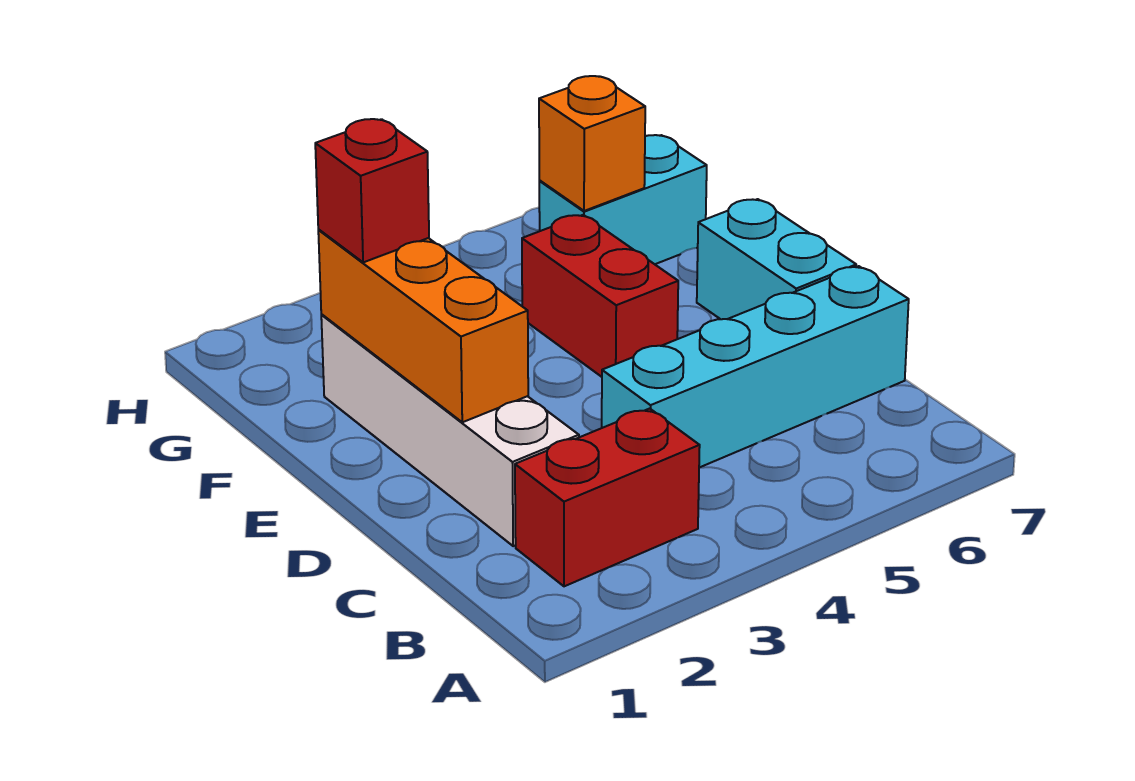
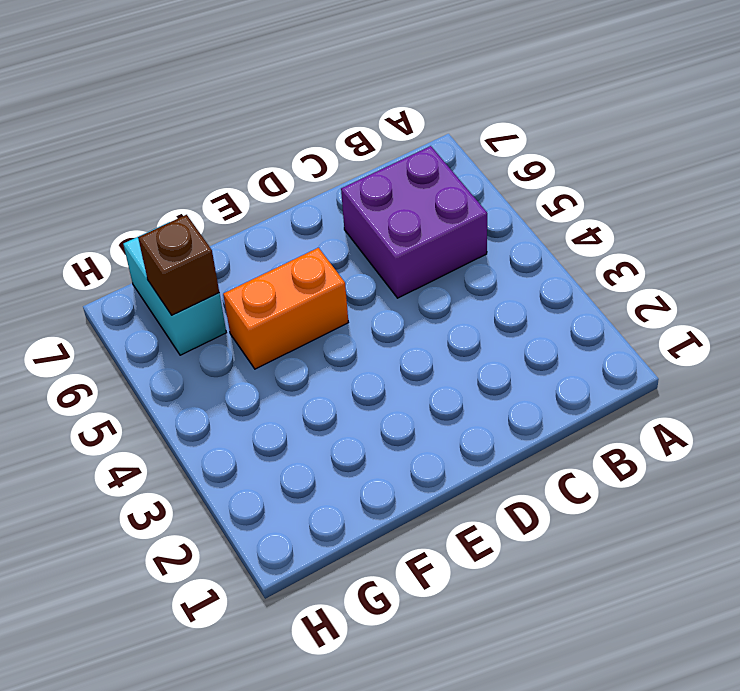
purple 2x2 brick [341,146,487,298] -> cyan 1x4 brick [602,266,909,468]
orange 1x2 brick [223,248,348,369] -> red 1x2 brick [522,215,678,377]
brown 1x1 brick [138,215,219,315] -> orange 1x1 brick [539,76,645,211]
none -> red 1x2 brick [515,409,700,586]
none -> white 1x4 brick [321,315,579,546]

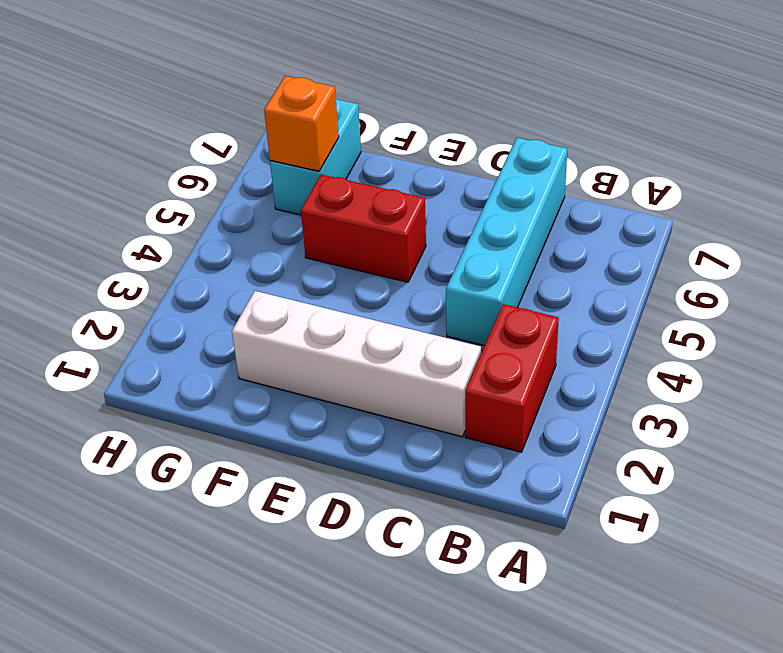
none -> cyan 1x2 brick [697,199,856,319]
none -> orange 1x3 brick [318,230,528,422]

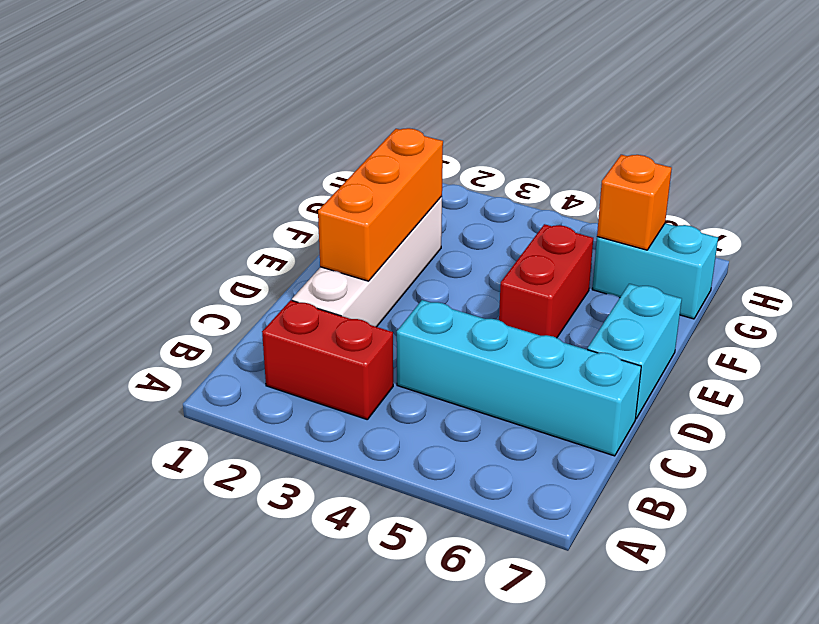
none -> red 1x1 brick [315,119,429,262]

